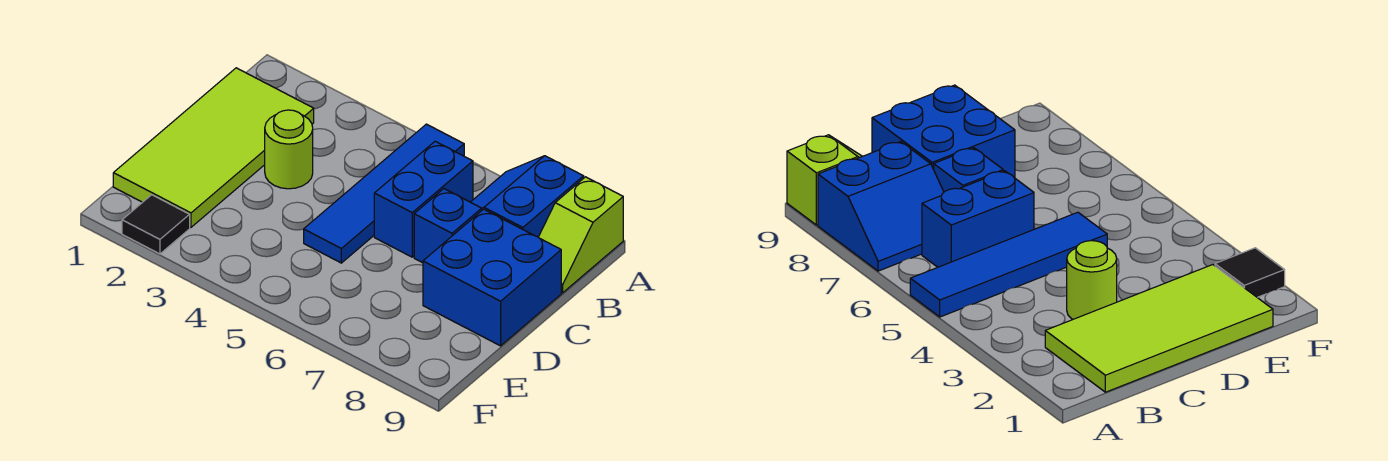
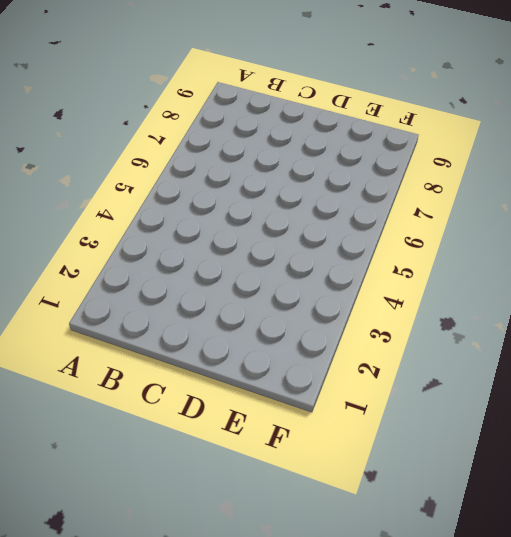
none -> blue 1x4 tile [304,124,464,263]
none -> blue 2x2 slope [471,156,584,237]

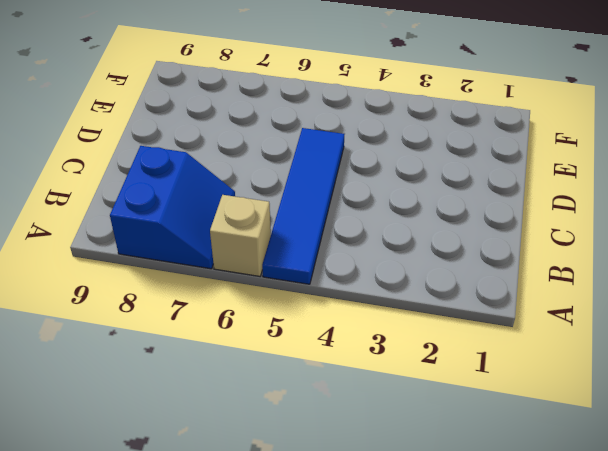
tan 1x1 brick [210,195,271,276] -> none
none -> lime 1x2 slope [538,177,623,293]
none -> lime 2x4 tile [113,68,314,227]

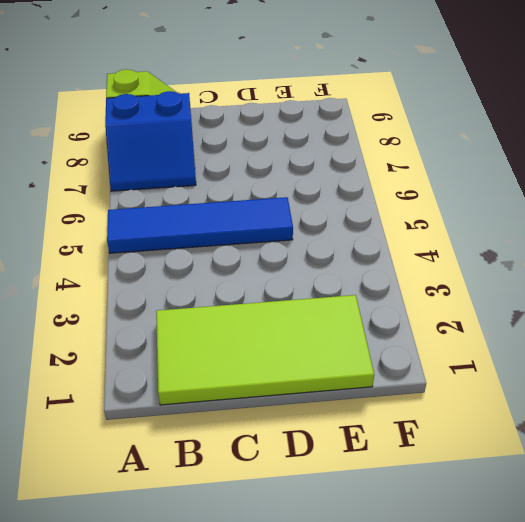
none -> blue 1x2 brick [374,141,473,257]
none -> lime 1x1 round brick [265,110,313,189]

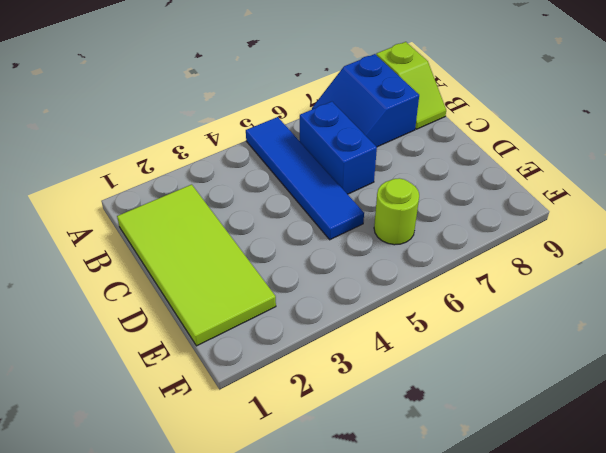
lime 1x1 round brick [374,178,419,245] -> lime 1x1 round brick moved to [265,110,313,189]
none -> blue 1x1 brick [414,189,482,263]
none -> blue 2x2 brick [423,209,561,346]

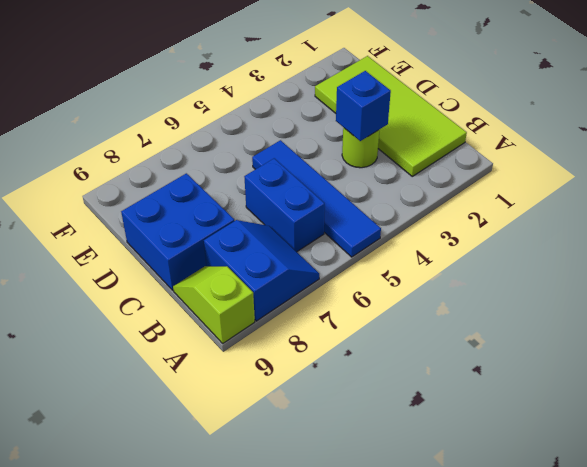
blue 1x1 brick [336,71,391,141] -> blue 1x1 brick moved to [414,189,482,263]
none -> black 1x1 tile [122,195,190,254]

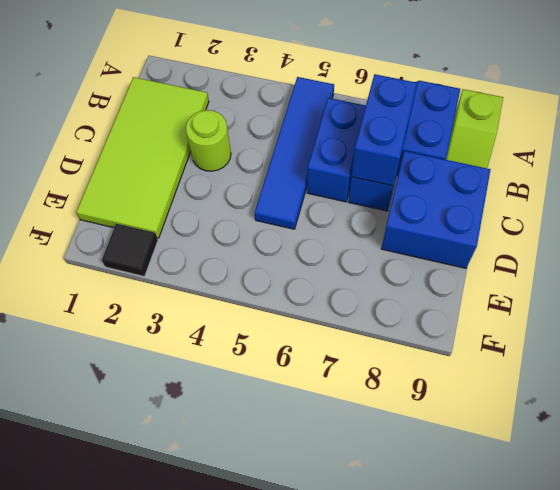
blue 1x2 brick [351,74,417,186] -> none

